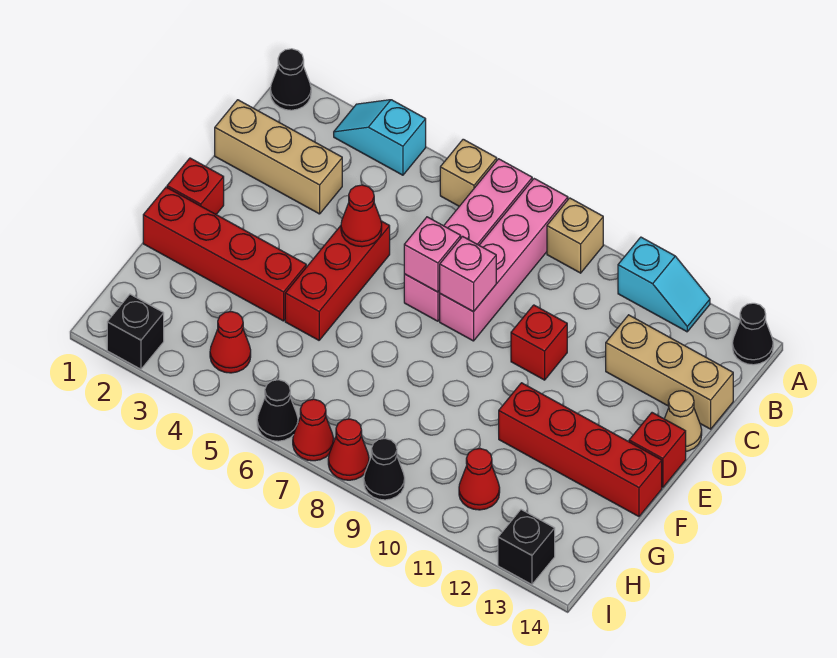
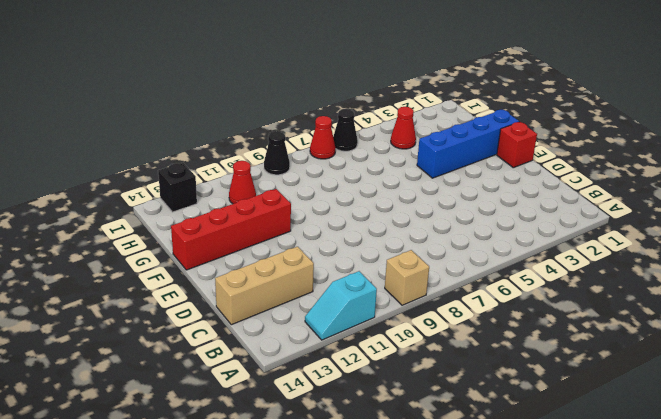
blue 1x4 brick [417,110,519,178] -> red 1x4 brick [143,187,306,321]
none -> black 1x1 cone [270,49,311,110]
none -> cyan 1x2 slope [334,100,426,175]
none -> tan 1x1 brick [440,139,497,206]

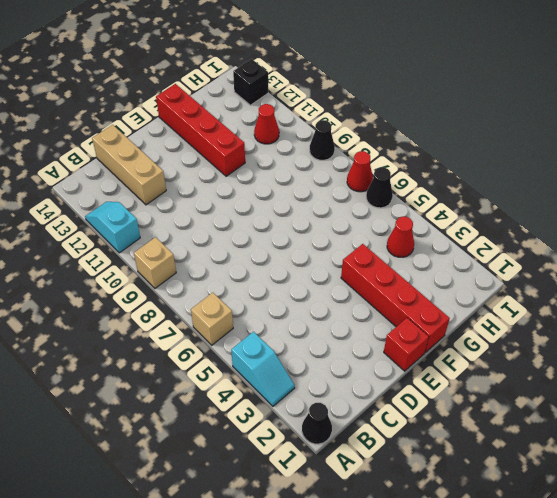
none -> pink 1x4 brick [404,159,532,321]
none -> pink 1x4 brick [440,179,568,341]
none -> black 1x1 cone [733,303,773,365]

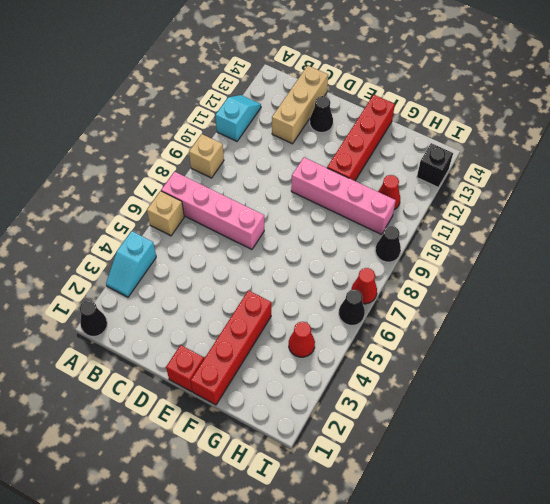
black 1x1 cone [310,96,333,132] -> black 1x1 cone moved to [733,303,773,365]
pink 1x4 brick [291,157,396,235] -> pink 1x4 brick moved to [440,179,568,341]
none -> tan 1x3 brick [215,100,342,214]
none -> red 1x3 brick [285,221,390,340]
none -> red 1x1 brick [511,305,567,380]

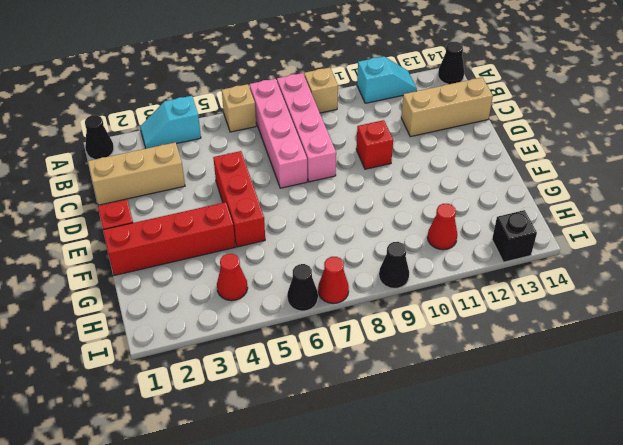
none -> tan 1x1 cone [665,391,702,451]
none -> red 1x1 brick [629,413,686,487]
none -> red 1x4 brick [499,383,662,517]

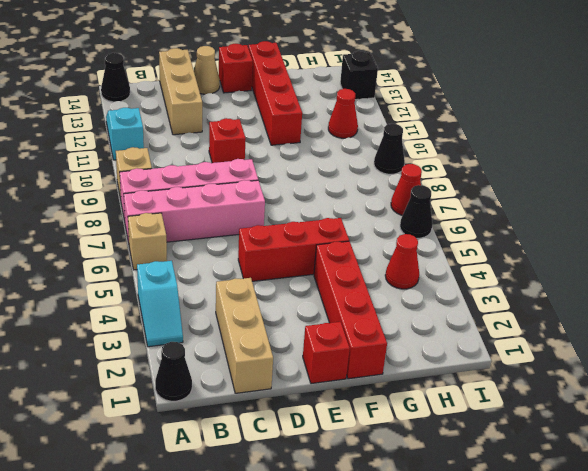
none -> black 1x1 brick [107,294,164,369]
none -> red 1x1 cone [328,419,369,480]
none -> red 1x1 cone [341,185,382,247]

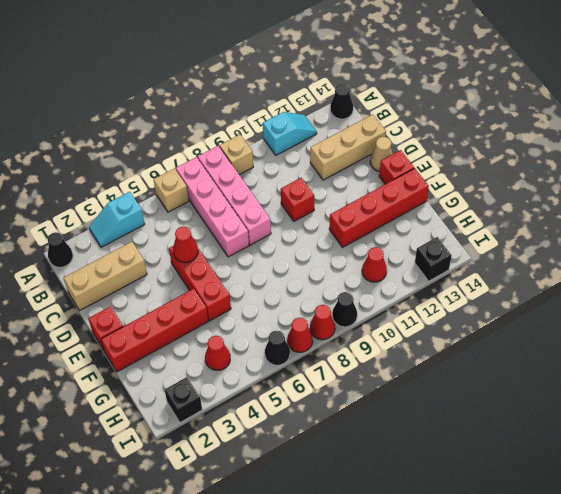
none -> pink 1x1 brick [404,217,461,292]
none -> pink 1x1 brick [439,236,496,312]

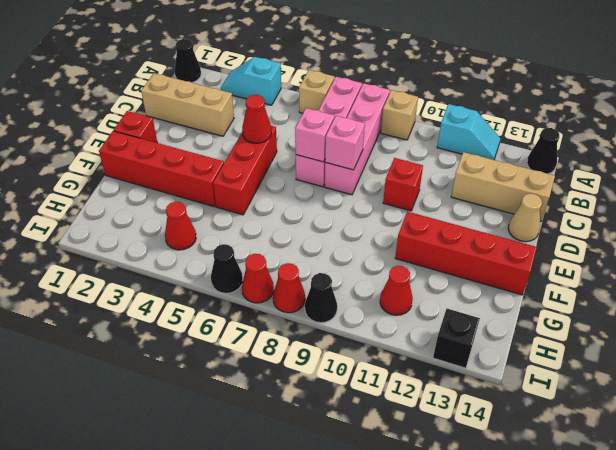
none -> red 1x1 brick [629,413,686,487]
none -> black 1x1 brick [107,294,164,369]

